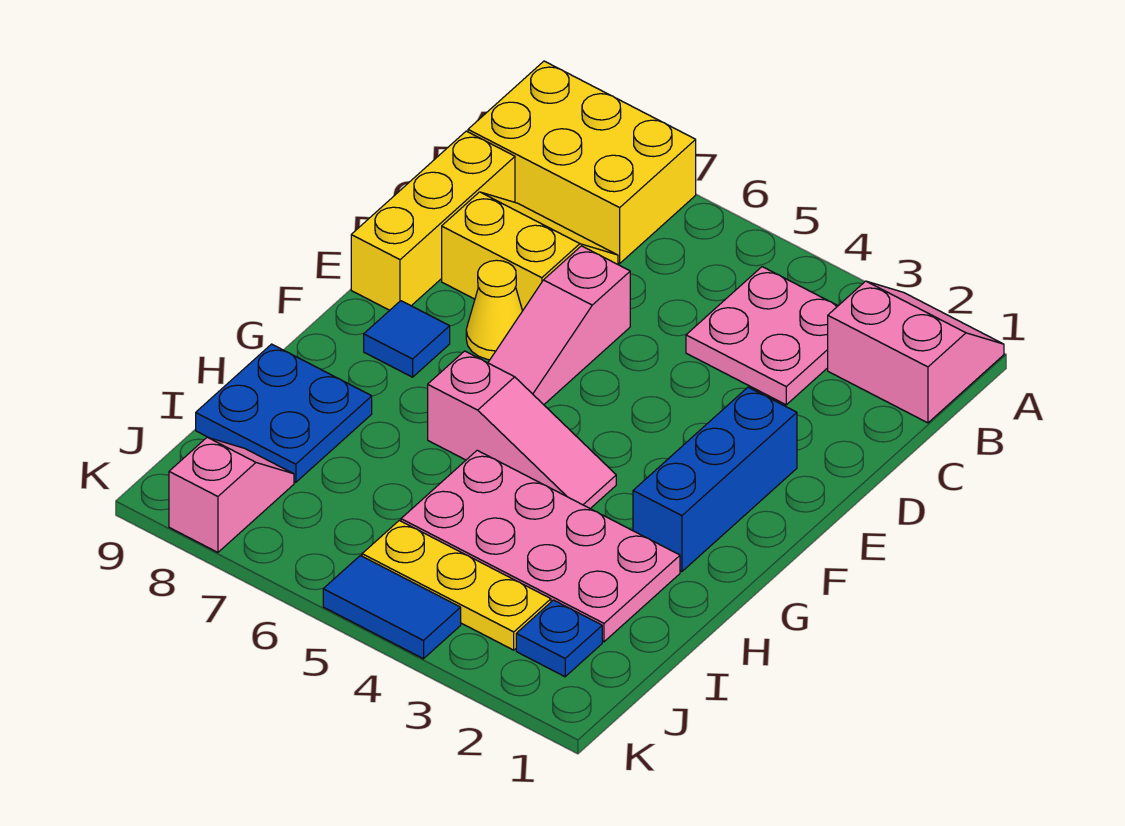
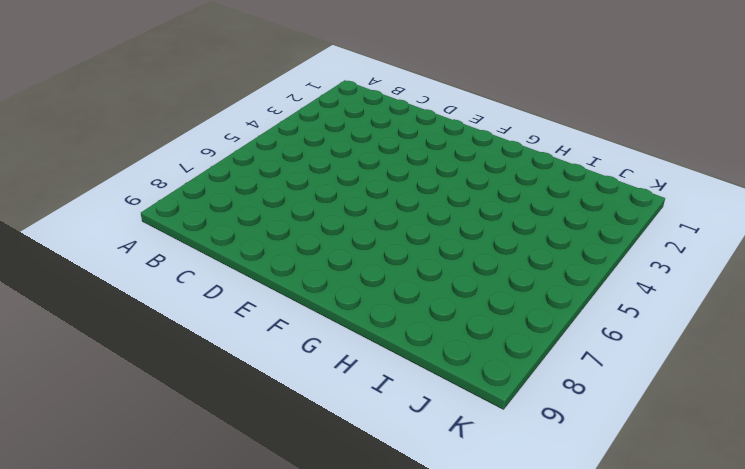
none -> pink 2x2 slope [828,281,1004,423]
none -> yellow 2x3 brick [468,61,696,263]
none -> pink 2x2 plate [686,267,838,405]

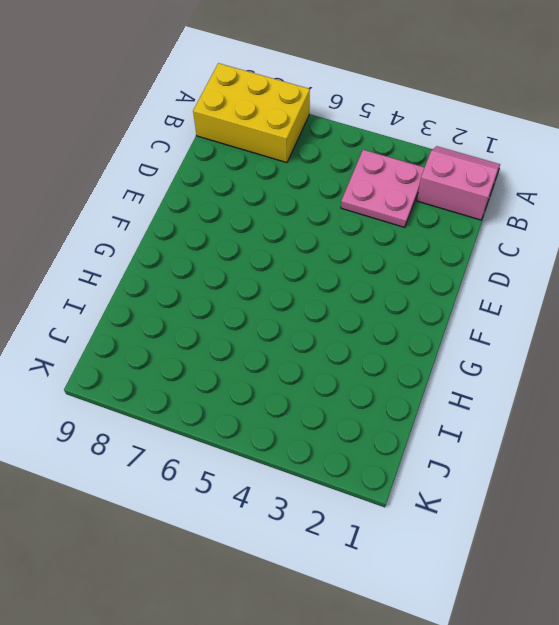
none -> yellow 2x2 slope [442,192,618,311]
none -> yellow 1x3 brick [351,131,515,310]
none -> pink 1x3 slope [488,246,630,405]

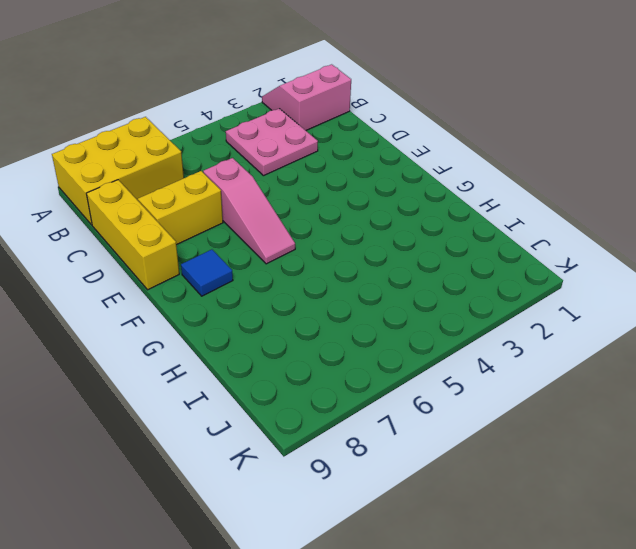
none -> blue 1x3 brick [633,387,797,572]
none -> yellow 1x1 cone [466,260,522,360]
none -> pink 1x3 slope [428,351,616,509]

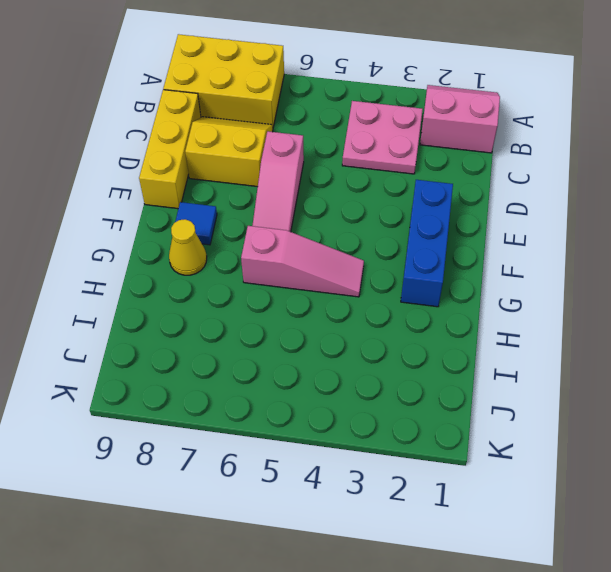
yellow 1x1 cone [169,219,207,275] -> yellow 1x1 cone moved to [466,260,522,360]
none -> pink 2x4 plate [401,450,680,642]
none -> blue 2x2 plate [196,344,372,482]
none -> blue 1x1 plate [516,600,602,677]

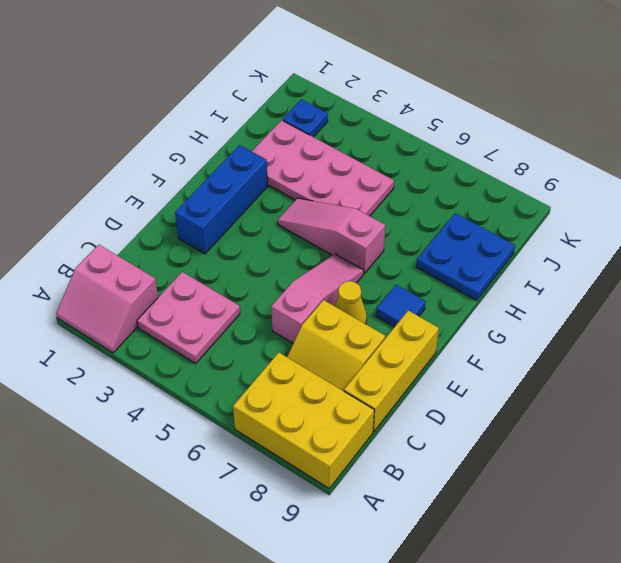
none -> yellow 1x3 plate [362,520,551,650]
none -> pink 1x2 slope [169,437,294,552]
none -> blue 1x2 tile [323,555,461,659]

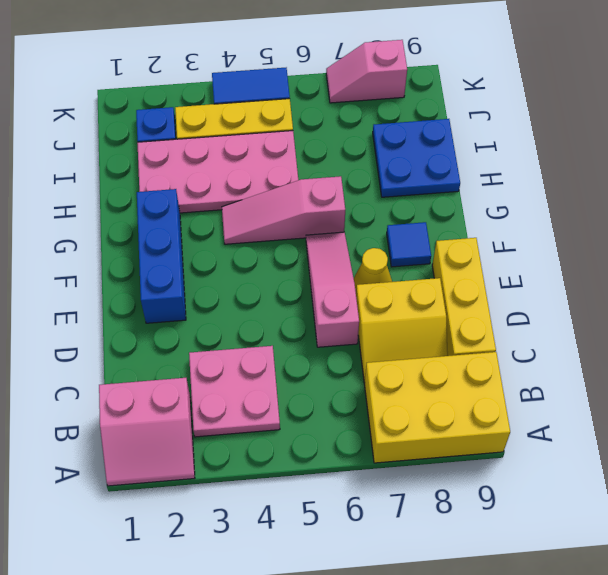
pink 1x2 slope [326,40,407,103] -> pink 1x2 slope turned to [169,437,294,552]

